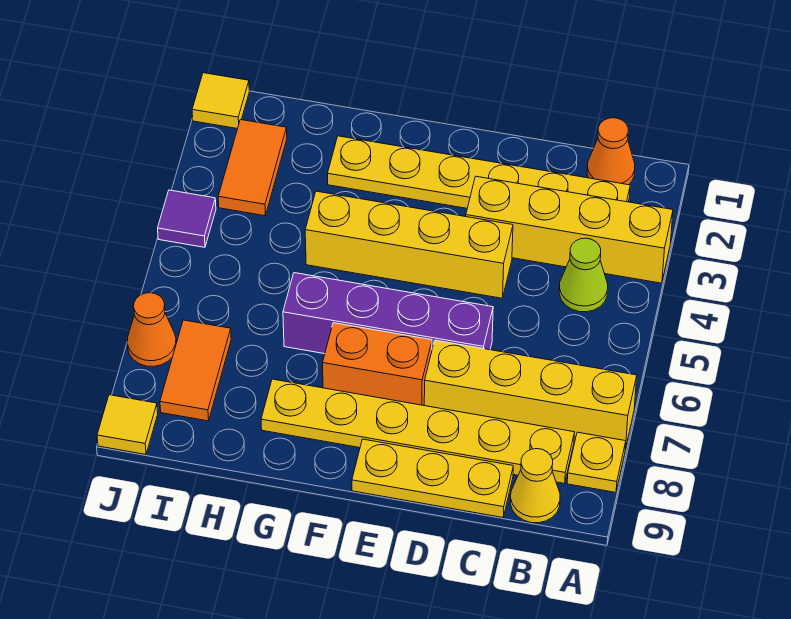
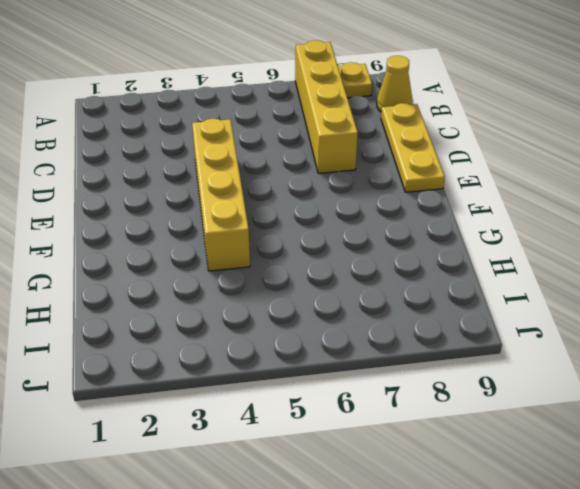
none -> yellow 1x4 brick [466,176,673,283]
none -> orange 1x1 cone [587,118,635,185]
none -> yellow 1x6 plate [328,136,630,208]

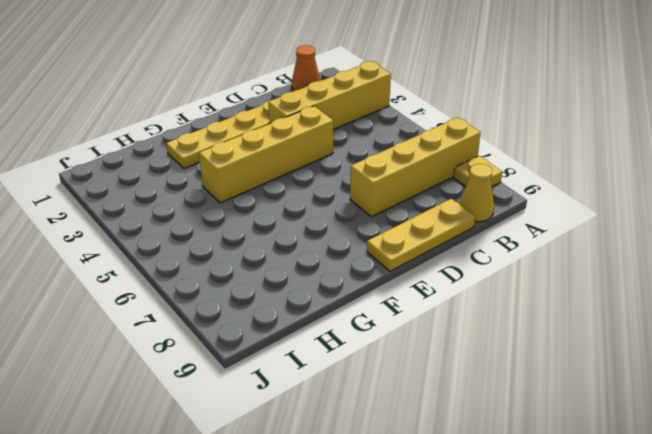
none -> lime 1x1 cone [559,238,608,312]
none -> yellow 1x6 plate [261,379,575,483]
none -> purple 1x4 brick [283,273,493,354]

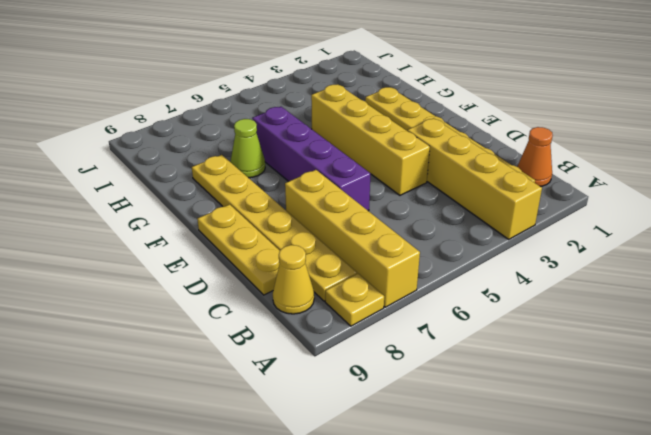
lime 1x1 cone [230,119,265,178] -> lime 1x1 cone moved to [559,238,608,312]
none -> orange 1x2 brick [323,323,432,405]
none -> orange 1x2 tile [218,120,287,216]
none -> orange 1x2 tile [160,320,231,421]

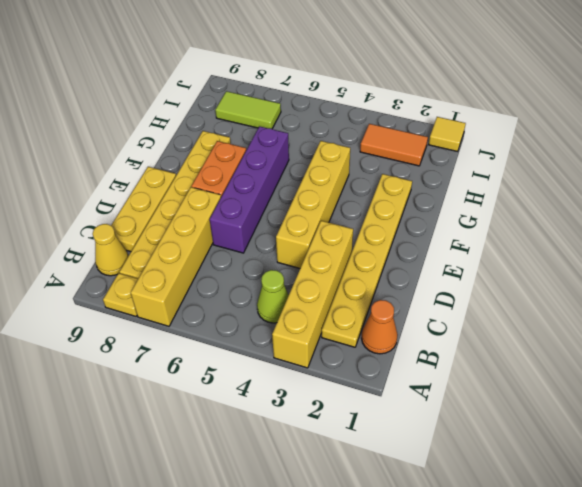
lime 1x2 tile [215,91,281,129] -> orange 1x2 tile [160,320,231,421]
none -> purple 1x1 tile [158,190,216,247]
none -> orange 1x1 cone [127,293,176,366]
none -> yellow 1x1 tile [97,395,158,455]

